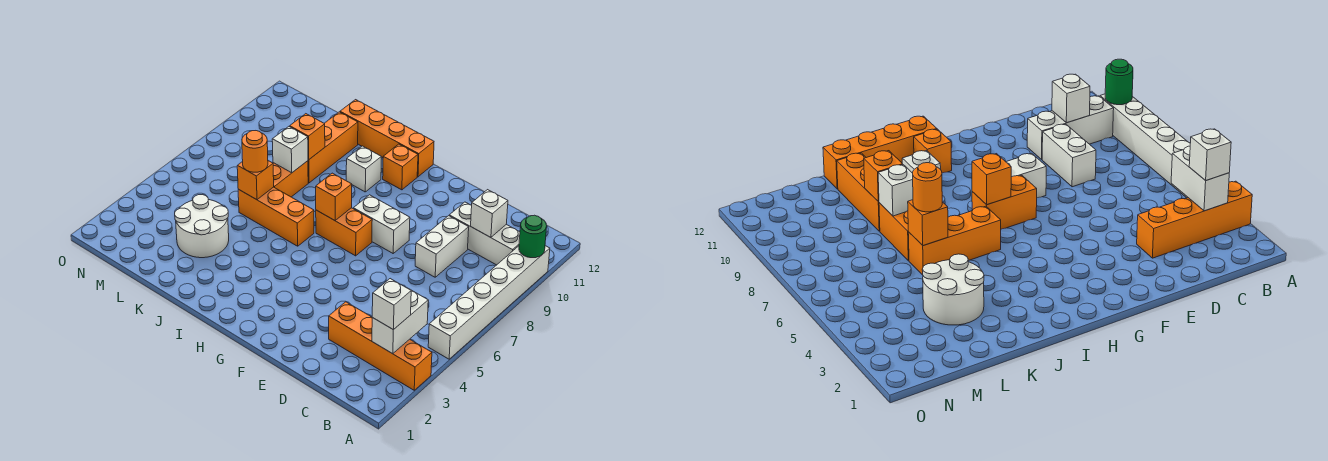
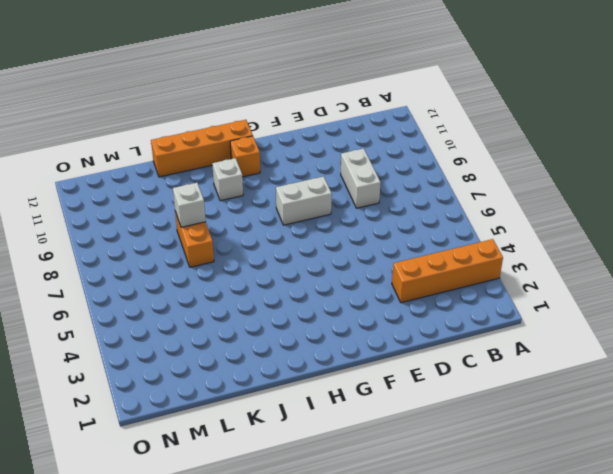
none -> white 1x6 brick [428,246,550,359]
none -> white 1x3 brick [449,202,520,265]
none -> orange 1x2 brick [316,208,372,256]

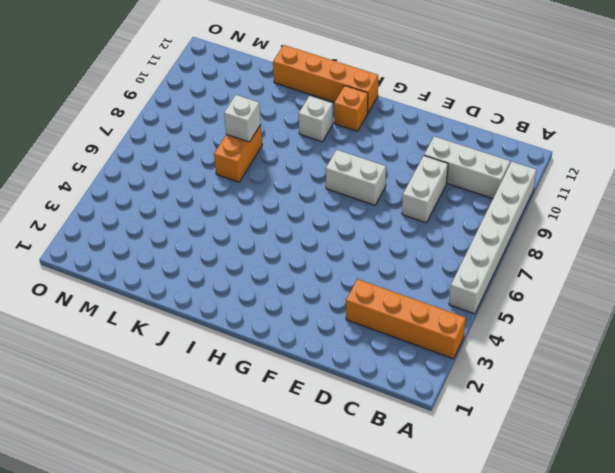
none -> orange 1x2 brick [316,208,372,256]
none -> orange 1x3 brick [238,187,314,246]
none -> white 2x2 round brick [175,195,229,258]

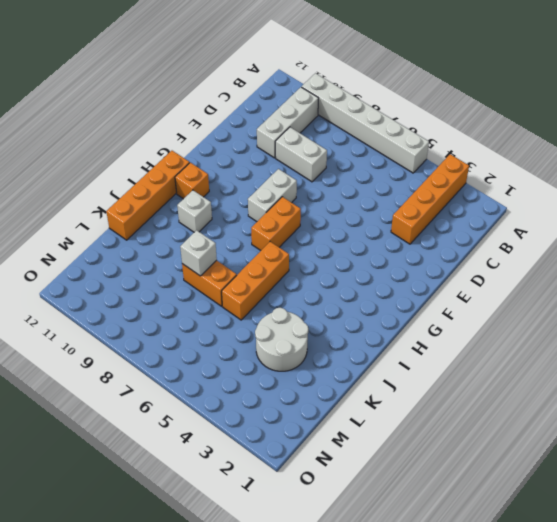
none -> orange 1x3 brick [308,112,358,183]
none -> green 1x1 round brick [519,215,547,258]
none -> white 1x2 brick [372,289,428,354]

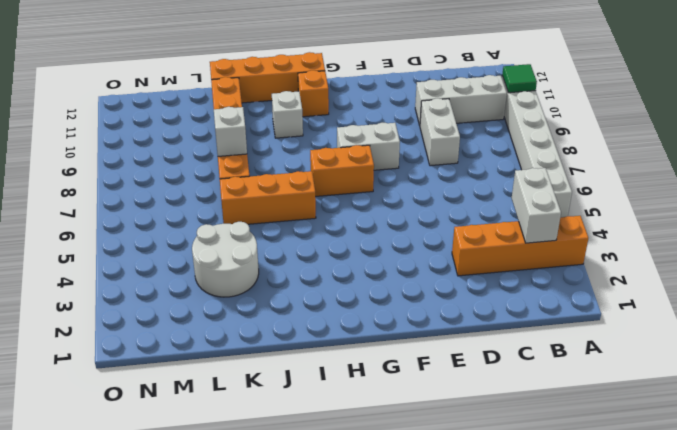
green 1x1 tile [502,64,537,93] -> green 1x1 round brick [519,215,547,258]
none -> white 1x1 brick [471,190,508,237]
none -> orange 1x1 brick [316,173,352,220]
none -> orange 1x1 brick [237,161,274,200]

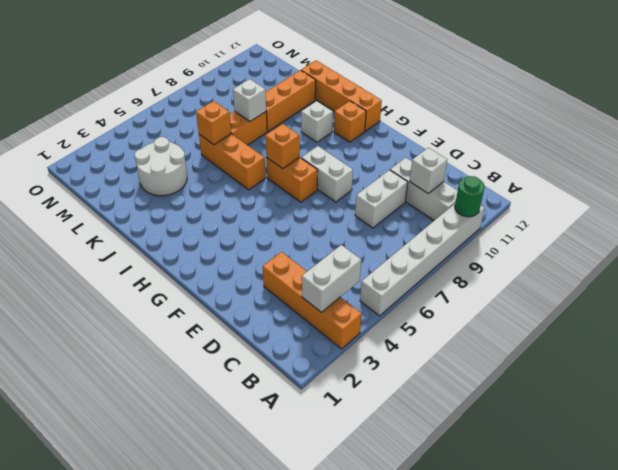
none -> orange 1x1 brick [290,114,325,160]
none -> white 1x1 brick [372,279,411,330]
none -> orange 1x1 round brick [242,131,268,172]

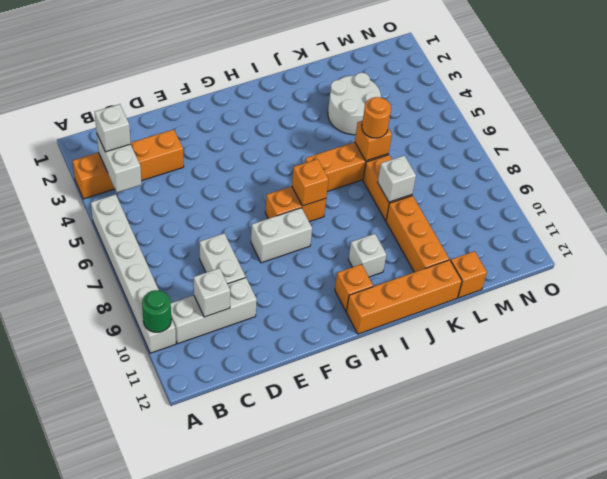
orange 1x1 brick [451,251,487,298] -> orange 1x1 brick moved to [290,114,325,160]

